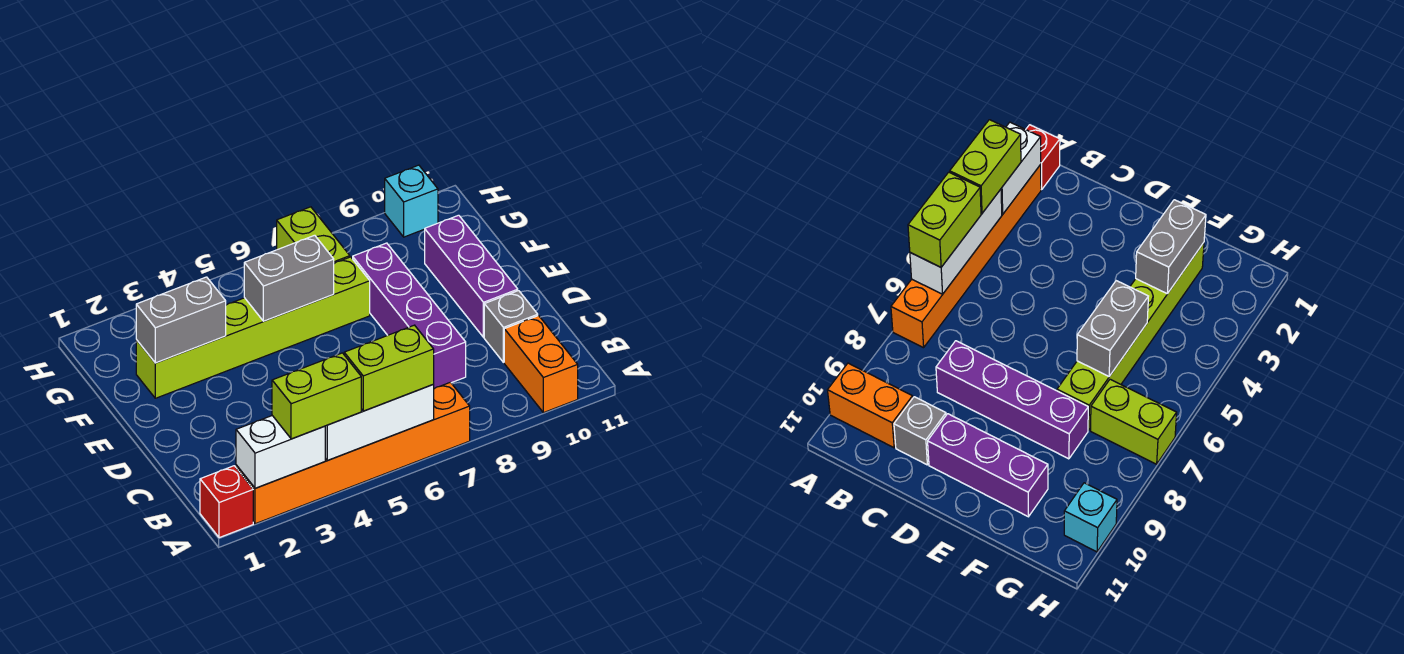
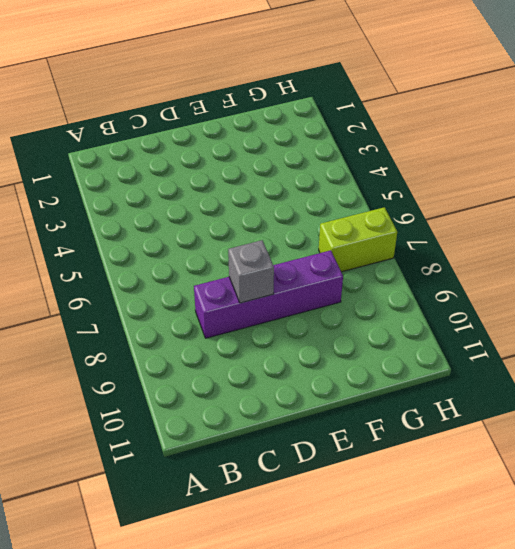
grey 1x1 brick [228,240,274,303] -> grey 1x1 brick moved to [484,291,538,362]
none -> red 1x1 brick [200,466,253,538]
none -> orange 1x6 brick [236,382,470,524]
none -> orange 1x2 brick [504,316,578,413]

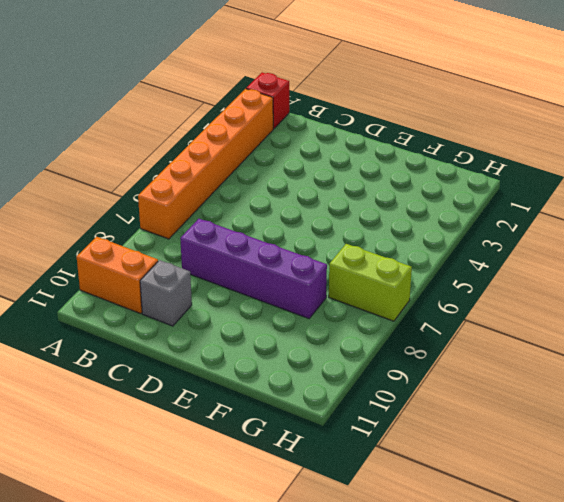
none -> purple 1x3 brick [425,215,518,337]
none -> lime 1x6 brick [136,257,370,398]
none -> cyan 1x1 brick [385,165,438,237]

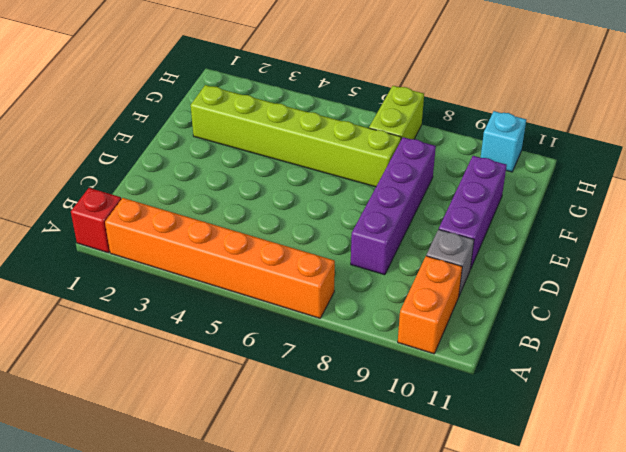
none -> white 1x2 brick [236,416,325,488]
none -> white 1x3 brick [325,385,434,460]
none -> grey 1x2 brick [136,277,226,363]

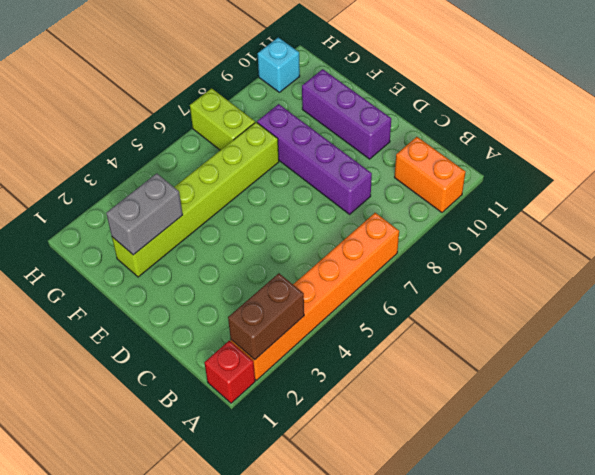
brown 1x2 brick [228,273,304,360] -> white 1x2 brick [236,416,325,488]
none -> grey 1x1 brick [484,291,538,362]
none -> white 1x3 brick [325,385,434,460]
none -> grey 1x2 brick [244,235,334,321]

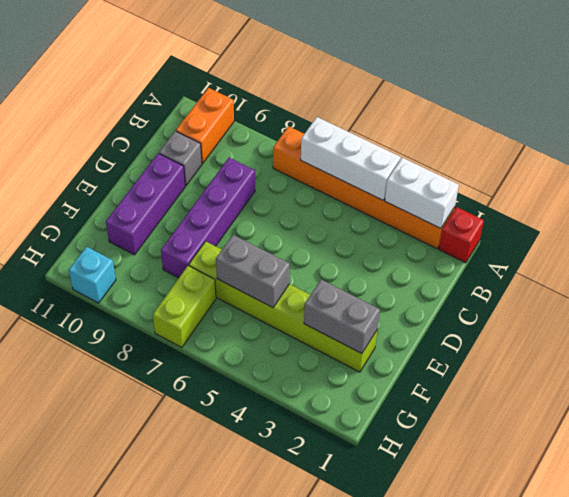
none -> lime 1x2 brick [272,353,361,439]
none -> lime 1x2 brick [344,325,434,411]

